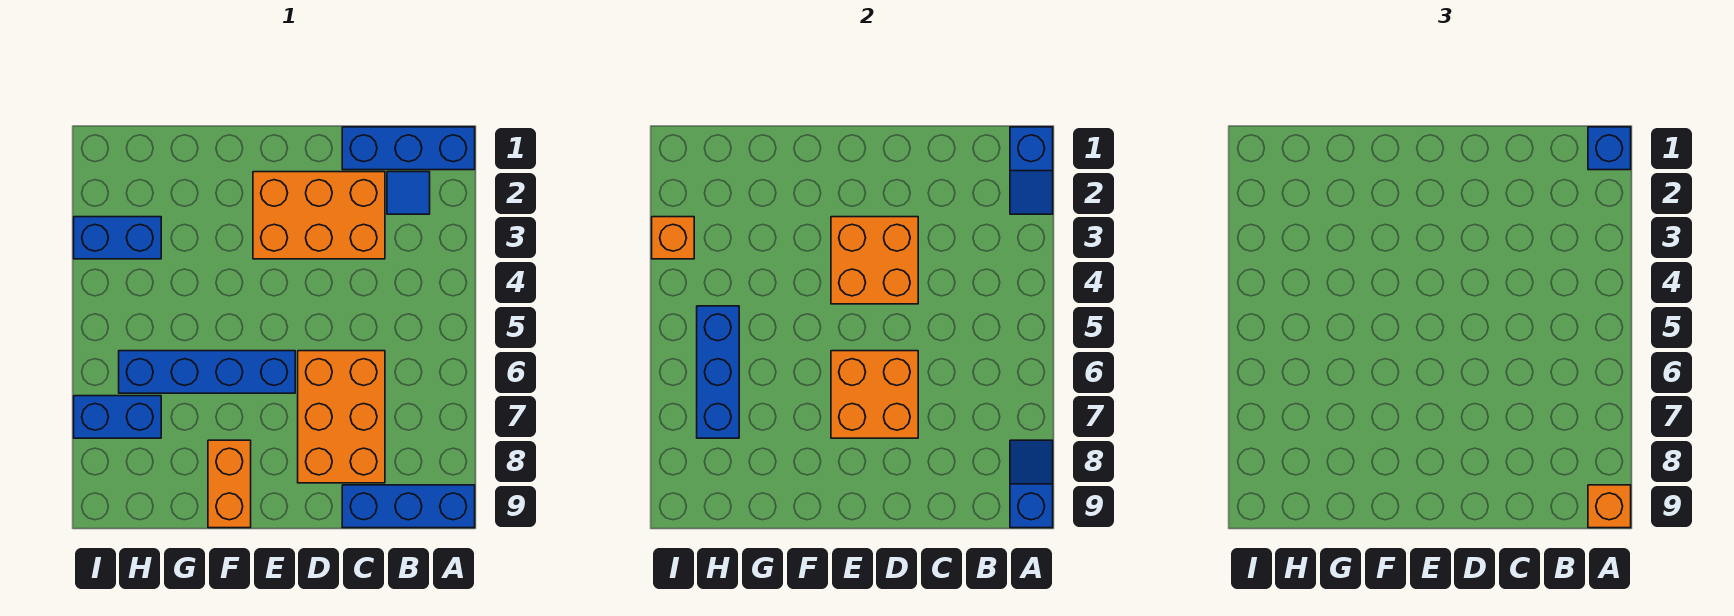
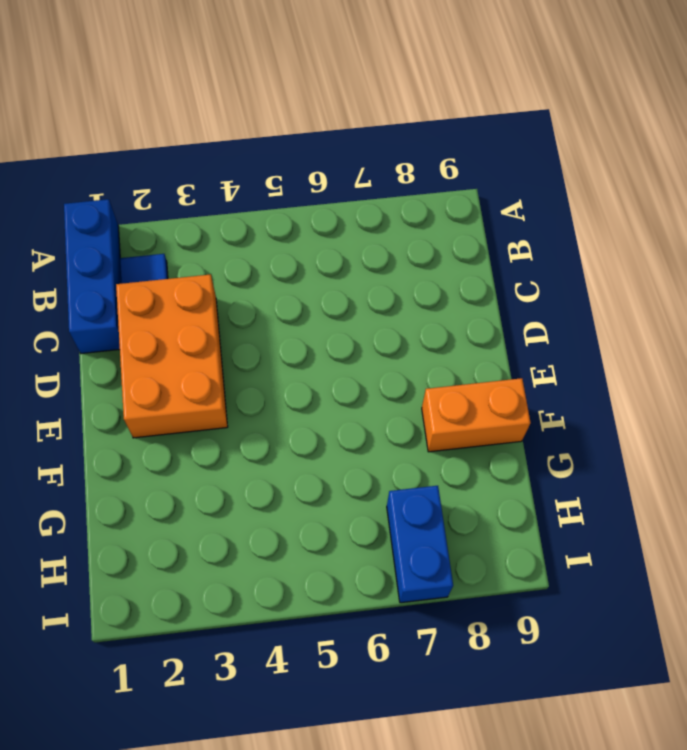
none -> blue 1x3 brick [342,485,475,528]
none -> orange 2x3 brick [298,351,385,483]
none -> blue 1x4 brick [119,351,295,393]

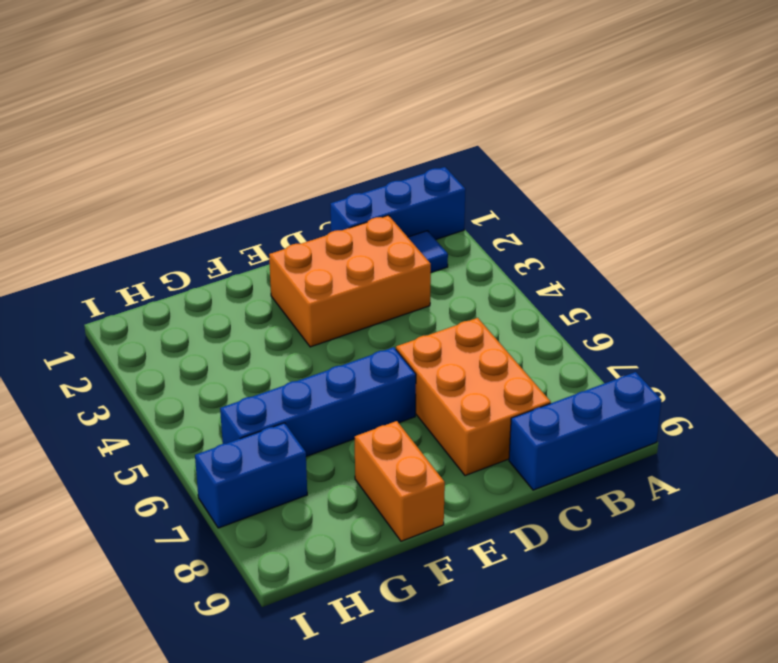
none -> blue 1x2 brick [74,217,161,259]
none -> blue 1x2 slope [1010,127,1053,214]
none -> blue 1x2 slope [1010,440,1053,528]

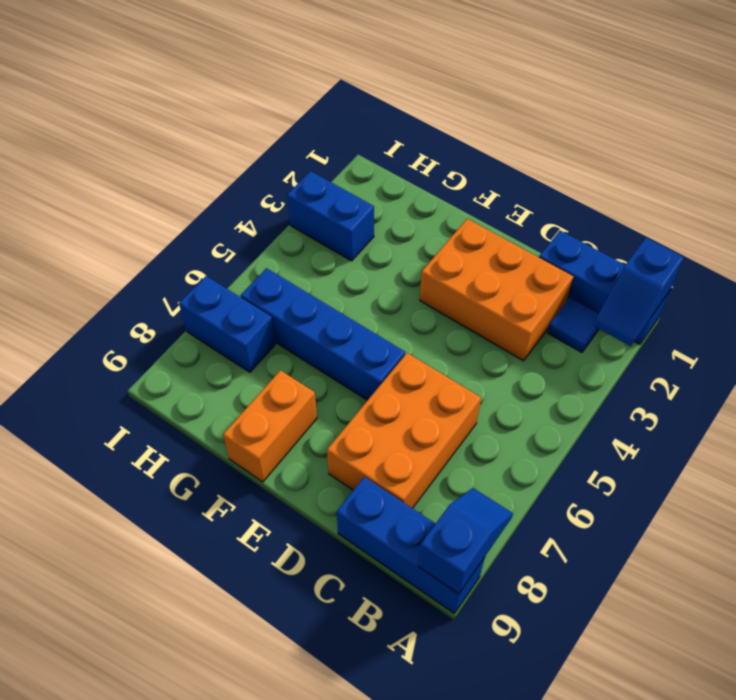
none -> orange 2x2 brick [831,217,918,304]
none -> orange 2x2 brick [831,351,918,438]
none -> blue 1x3 brick [697,306,739,438]

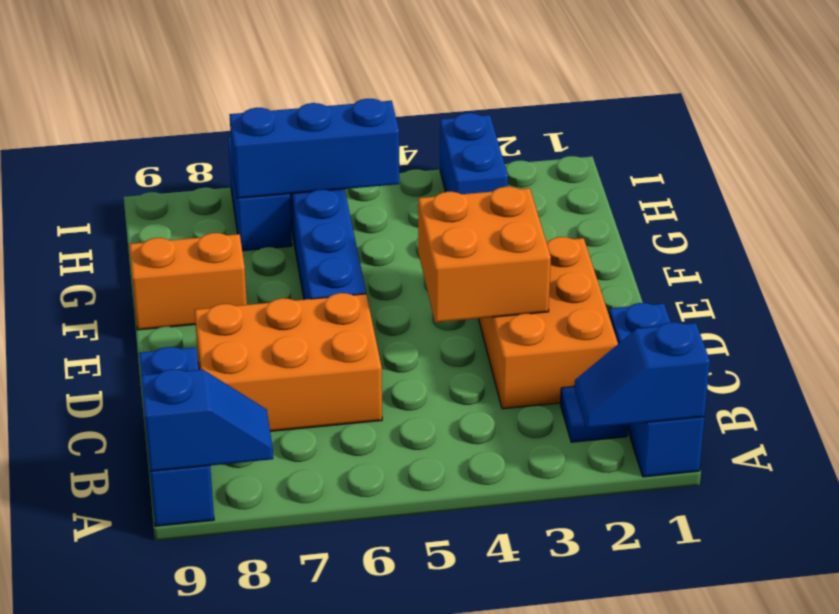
none -> orange 2x2 brick [831,351,918,438]
none -> orange 1x1 brick [652,217,694,259]
none -> blue 1x1 brick [1588,127,1631,170]

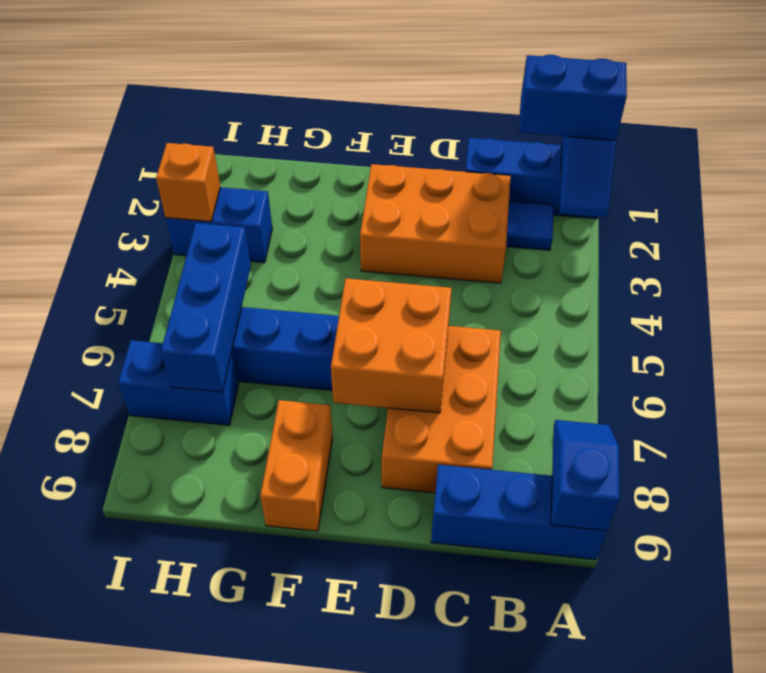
blue 1x2 brick [519,55,627,140] -> blue 1x1 brick [1588,127,1631,170]
none -> orange 2x2 brick [831,217,918,304]
none -> orange 1x1 brick [1588,485,1631,528]

